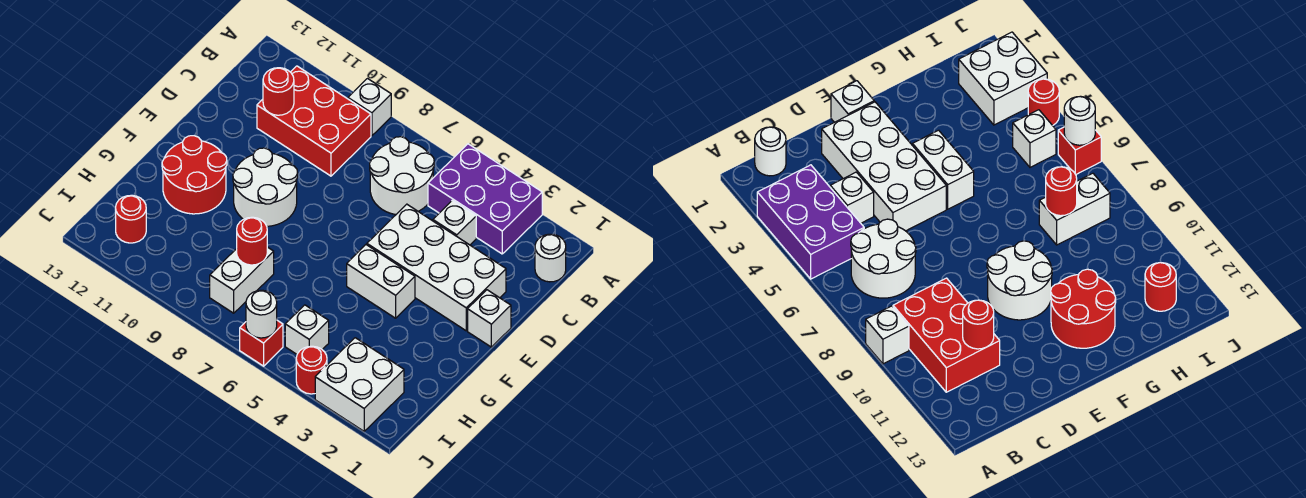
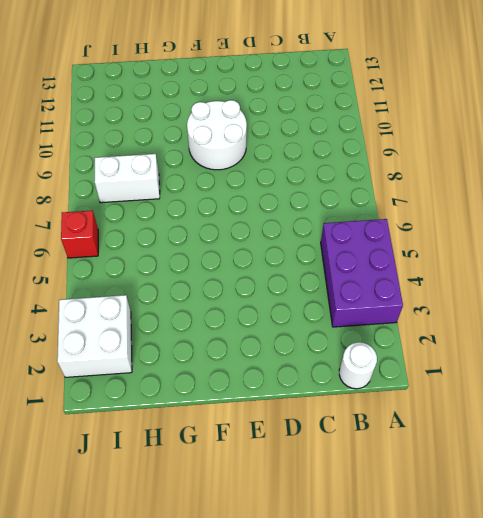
none -> white 1x1 brick [348,79,391,136]
none -> white 2x2 round brick [370,137,434,215]
none -> red 2x3 brick [257,66,371,176]

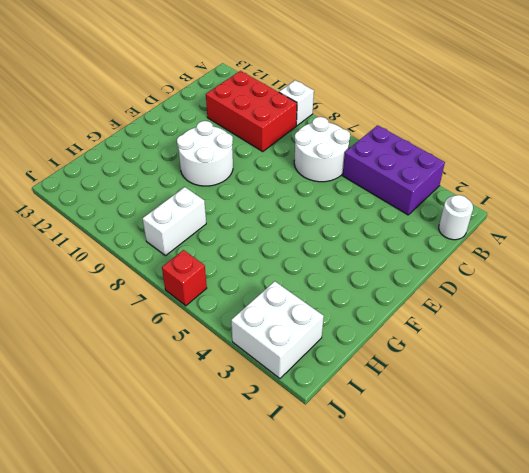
none -> white 1x1 brick [433,200,476,245]
none -> white 2x4 brick [367,204,506,331]
none -> white 1x1 brick [468,290,511,347]

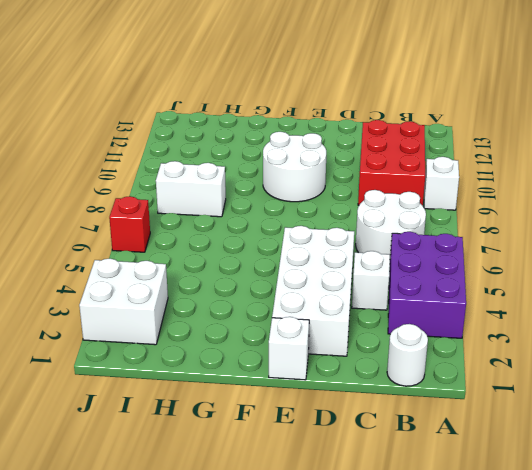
none -> white 1x2 brick [347,245,415,318]
none -> red 2x2 round brick [162,136,227,214]
none -> white 1x1 brick [285,305,329,354]

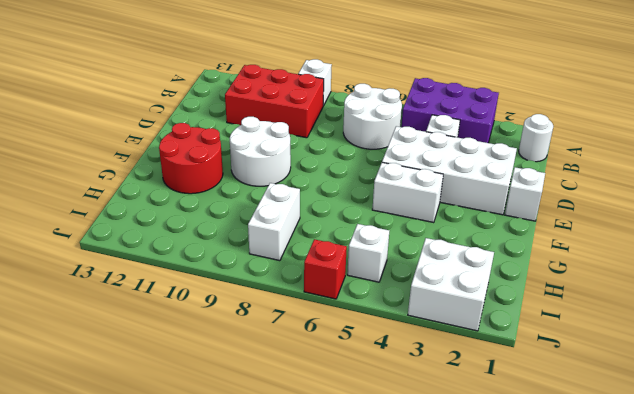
none -> red 1x1 round brick [116,195,146,243]
none -> red 1x1 round brick [296,346,327,394]
none -> red 1x1 round brick [263,68,294,115]

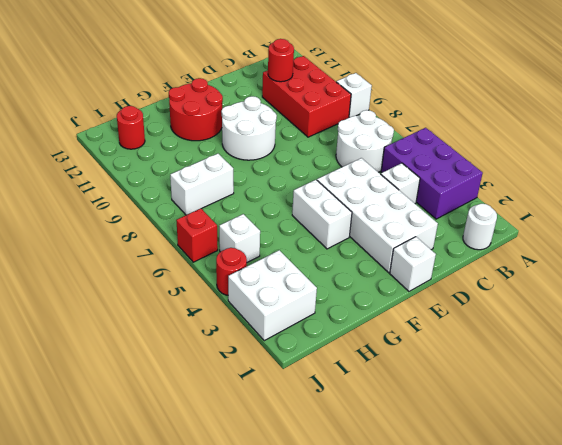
none -> red 1x1 round brick [237,217,267,265]
none -> white 1x1 round brick [246,290,277,338]

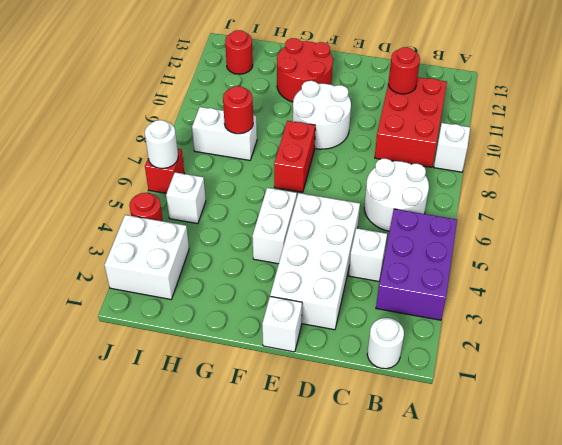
red 1x2 brick [274,121,315,192] -> none

